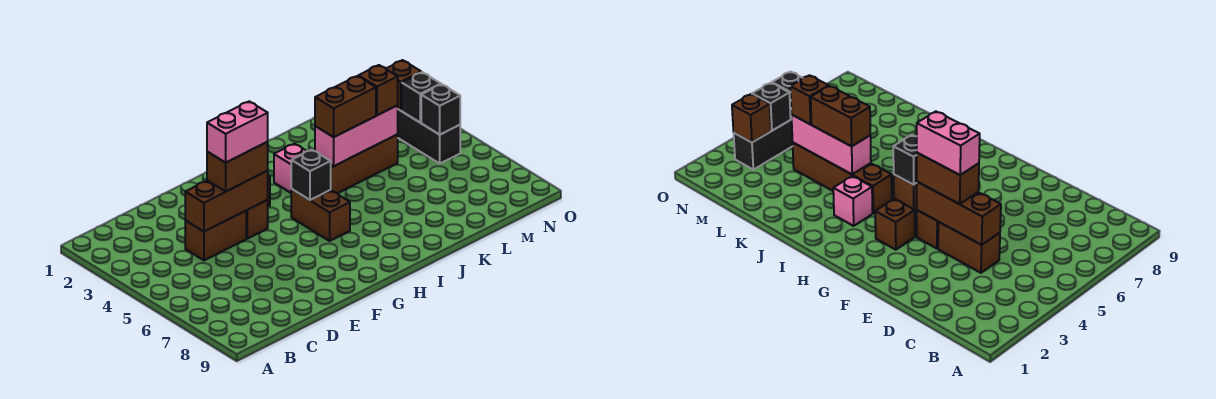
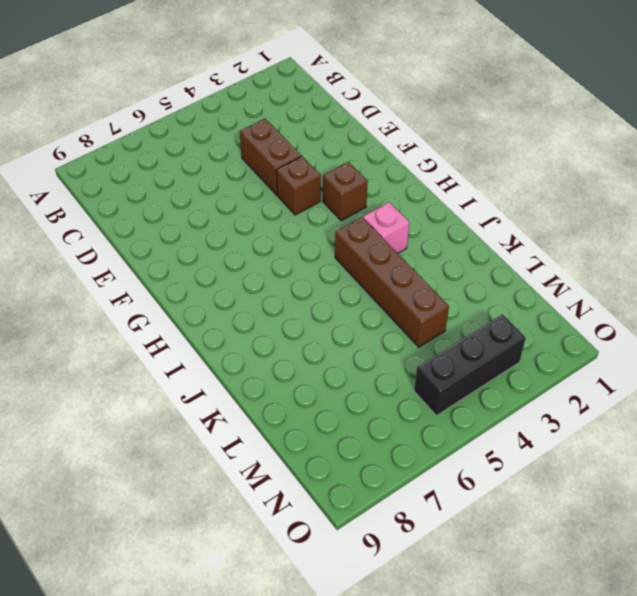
none -> brown 1x2 brick [291,189,350,241]
none -> brown 1x3 brick [185,171,268,231]
none -> black 1x1 brick [291,150,331,200]

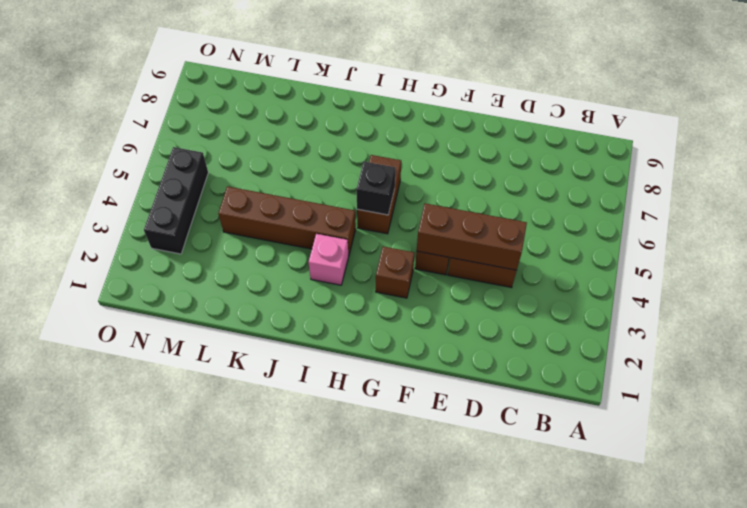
none -> pink 1x3 brick [315,106,398,166]
none -> brown 1x1 brick [386,60,421,110]
none -> black 1x1 brick [402,72,441,122]

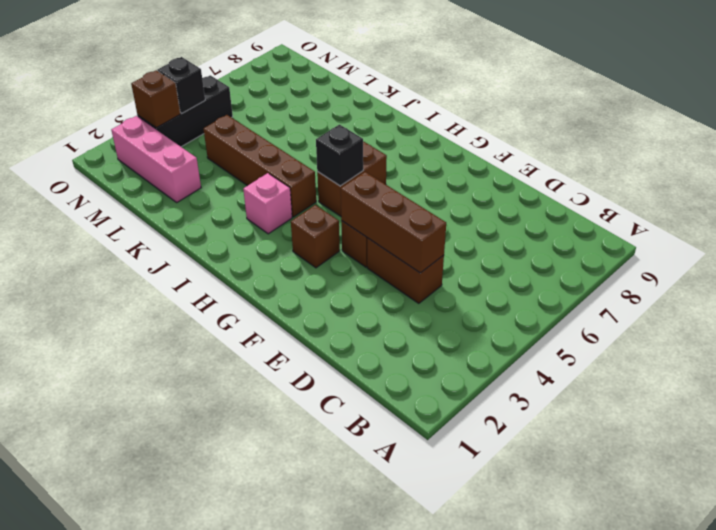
pink 1x3 brick [111,116,201,202] -> pink 1x3 brick moved to [315,106,398,166]
none -> black 1x1 brick [421,84,460,135]
none -> brown 1x2 brick [207,142,268,191]
none -> brown 1x2 brick [315,76,376,137]

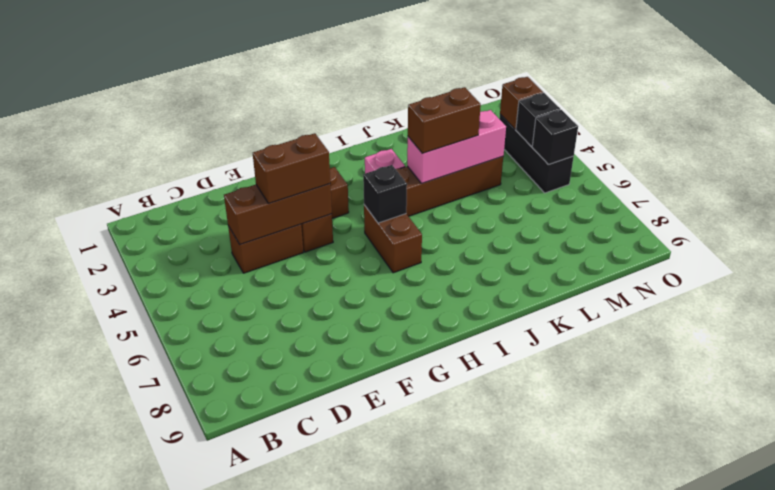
none -> brown 1x1 brick [358,65,398,115]
none -> pink 1x2 brick [207,101,268,163]

